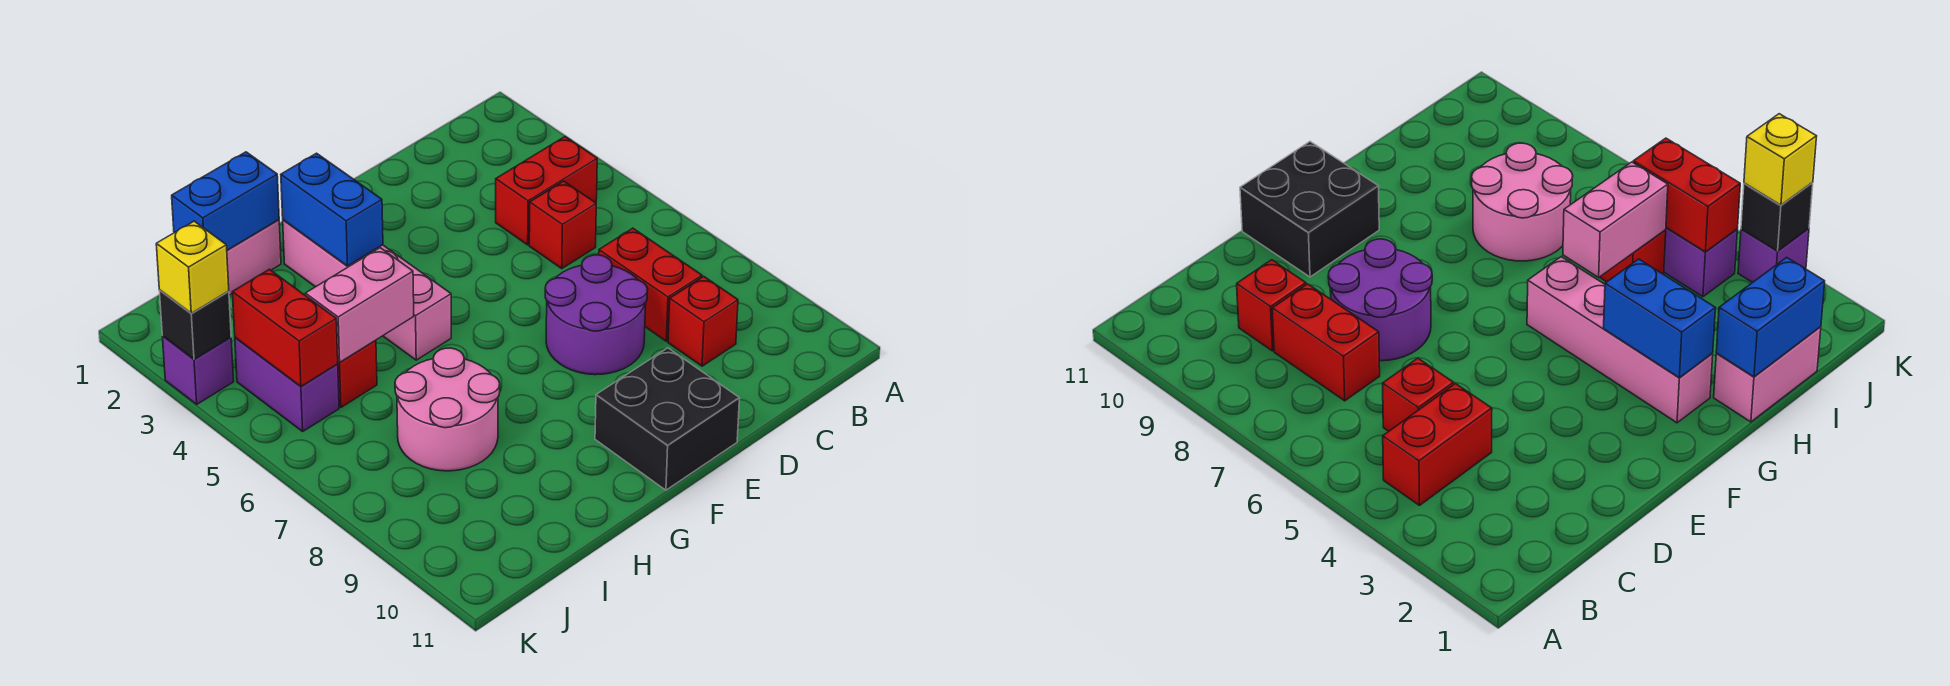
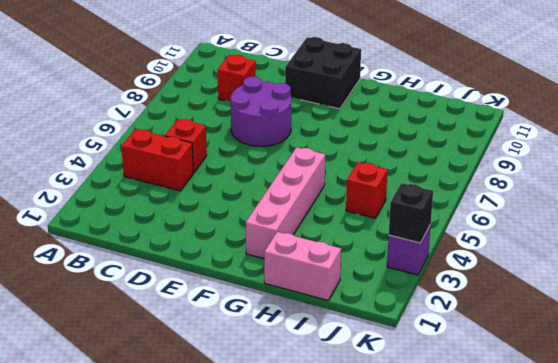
none -> red 1x2 brick [599,228,702,341]
none -> pink 2x2 round brick [395,348,500,471]
none -> purple 1x2 brick [235,338,339,431]

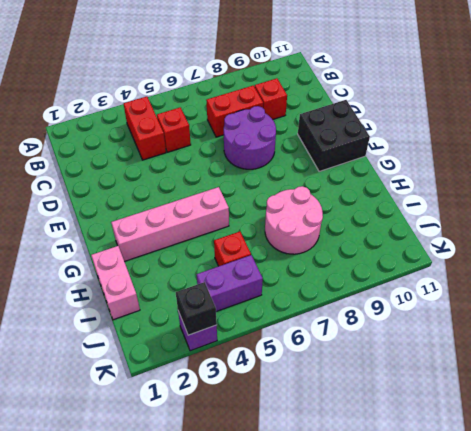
none -> blue 1x2 brick [281,153,383,266]
none -> blue 1x2 brick [172,152,279,250]
none -> pink 1x2 brick [305,248,414,362]

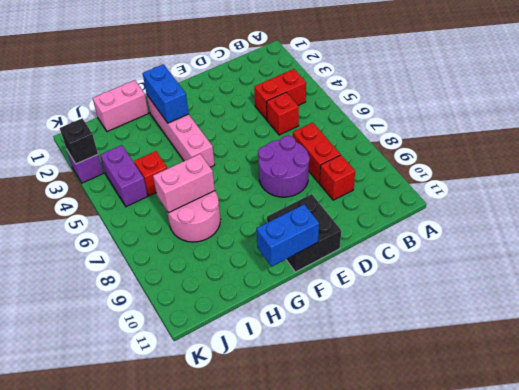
blue 1x2 brick [256,205,319,266] -> blue 1x2 brick moved to [172,152,279,250]
pink 1x2 brick [153,154,215,213] -> pink 1x2 brick moved to [305,248,414,362]
none -> red 1x2 brick [232,269,338,386]
none -> yellow 1x1 brick [156,221,229,313]

